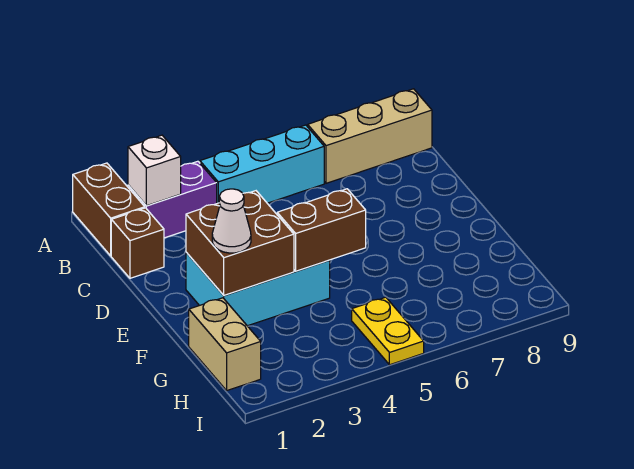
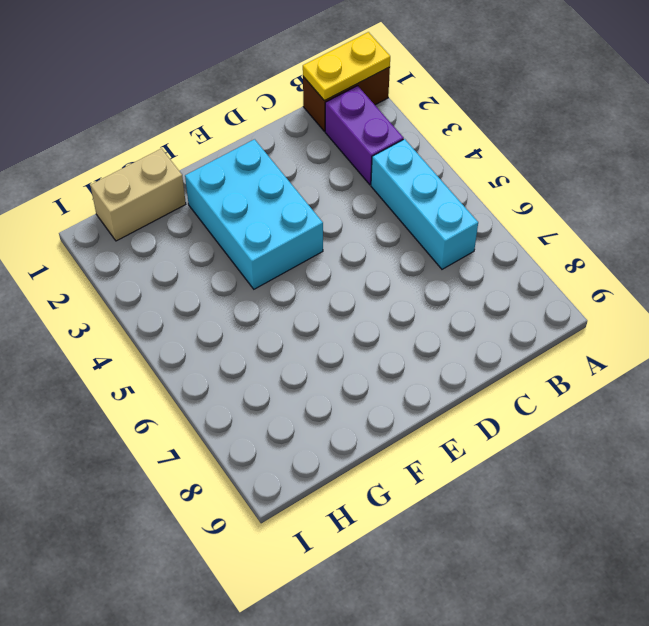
yellow 1x2 plate [303,32,390,101] -> yellow 1x2 plate moved to [352,297,424,365]
none -> tan 1x3 brick [308,89,432,183]
none -> brown 1x1 brick [111,208,164,278]
none -> white 1x1 brick [128,135,181,206]

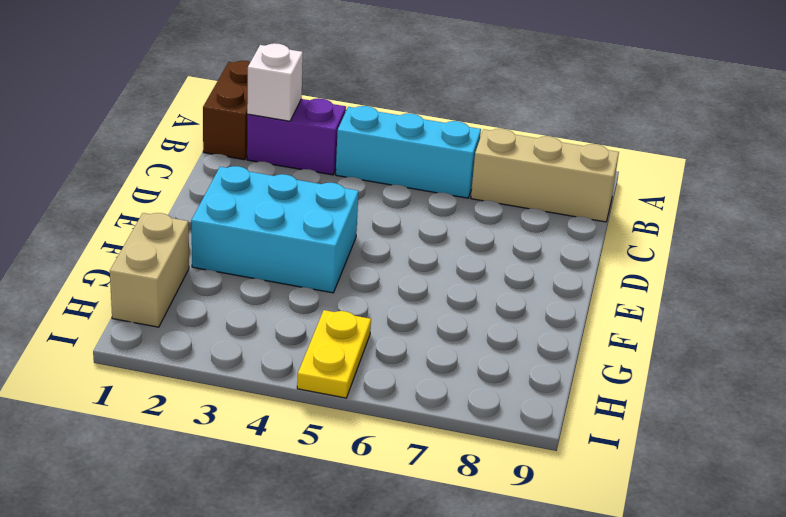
none -> brown 1x1 brick [111,208,164,278]
none -> brown 2x2 brick [186,191,294,296]
none -> brown 1x2 brick [277,189,366,271]

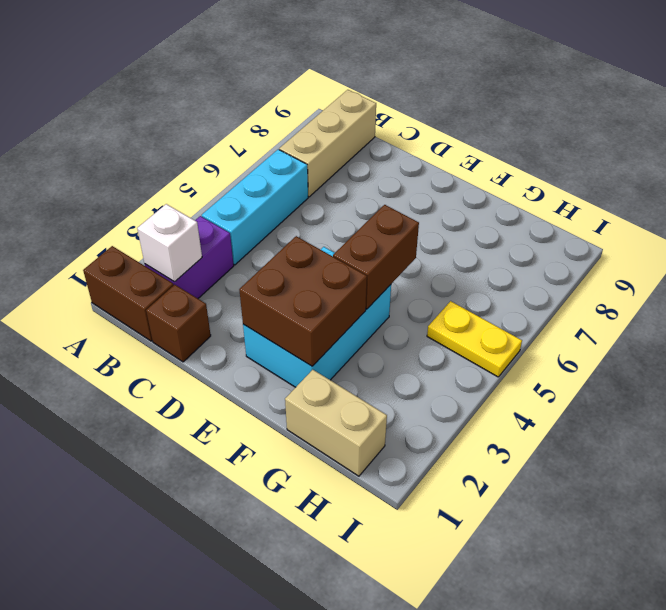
none -> white 1x1 cone [212,189,251,253]

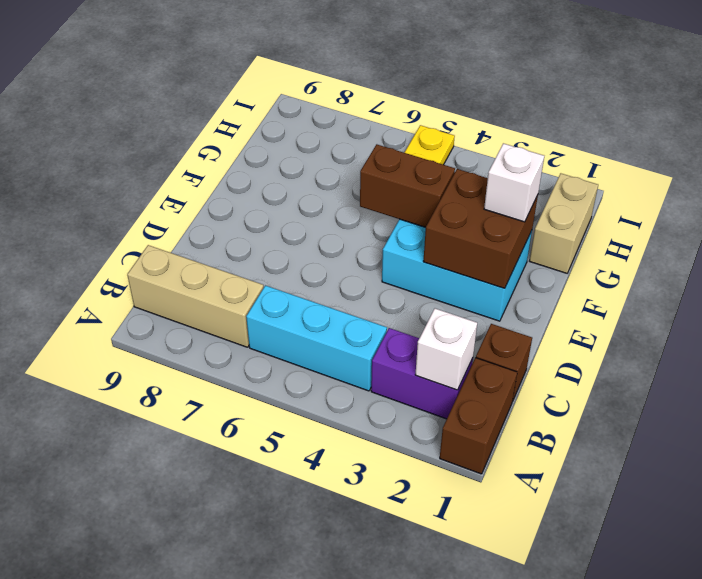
white 1x1 brick [484,143,544,222] -> white 1x1 cone [212,189,251,253]

